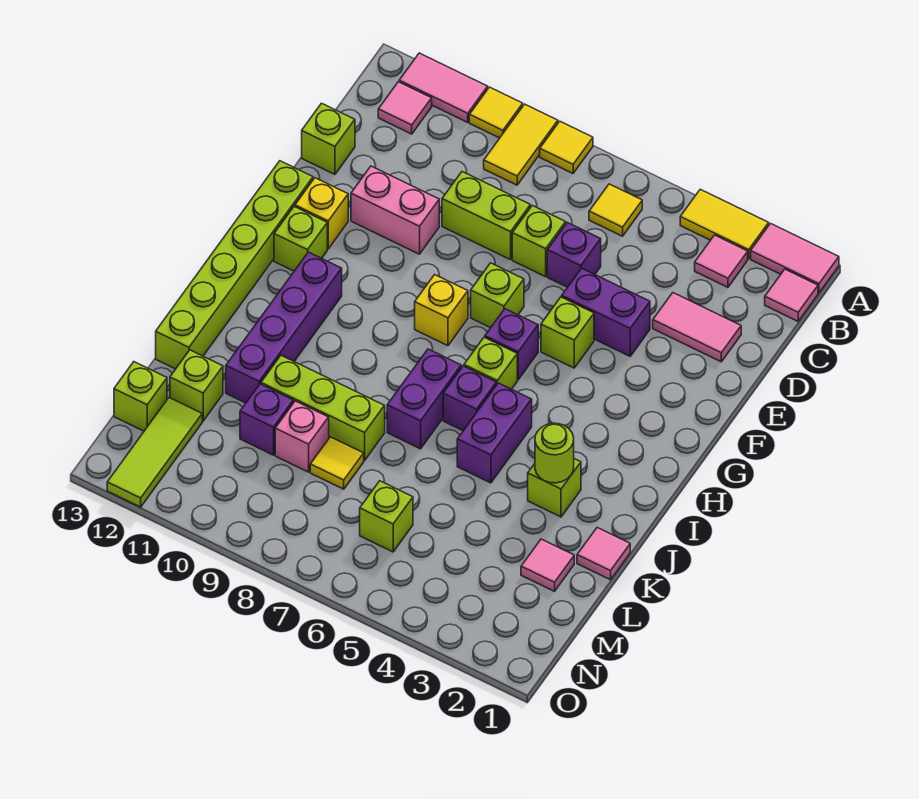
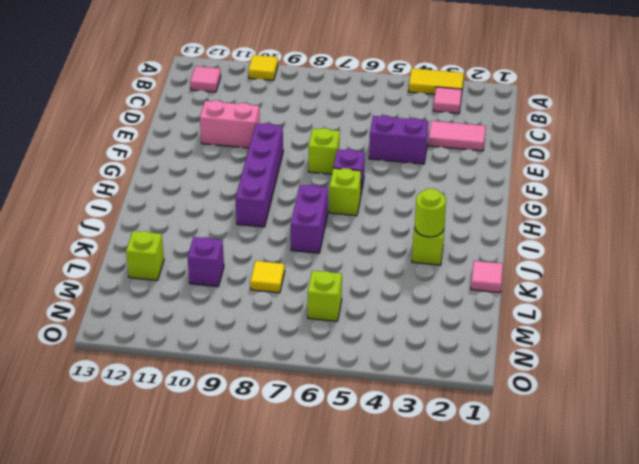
purple 1x4 brick [235,123,283,227] -> purple 1x4 brick moved to [226,252,342,403]
none -> pink 1x2 tile [751,224,839,293]
none -> yellow 1x1 tile [540,121,593,173]
none -> yellow 1x2 tile [484,104,558,185]
none -> pink 1x2 tile [399,53,488,122]

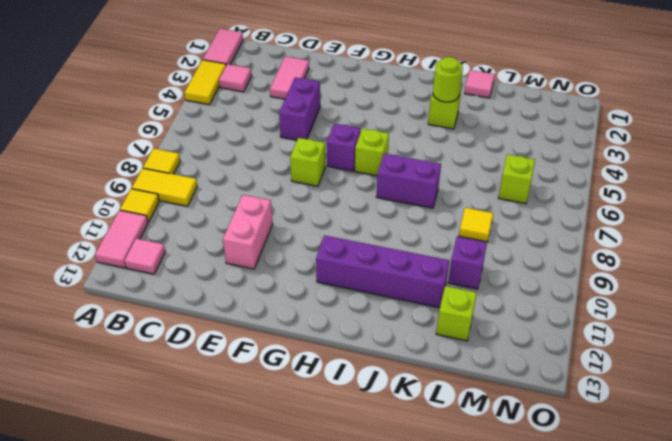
none -> pink 1x1 tile [765,269,818,321]
none -> yellow 1x1 tile [589,184,642,236]
none -> purple 1x1 brick [547,223,601,287]
none -> lime 1x1 brick [512,206,566,277]

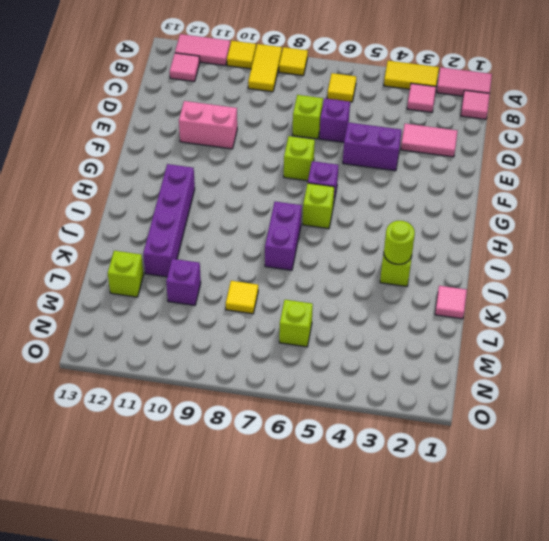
none -> lime 1x2 brick [442,172,530,260]
none -> lime 1x1 brick [302,103,355,174]
none -> lime 1x1 brick [541,297,594,368]
none -> yellow 1x1 brick [295,178,348,249]

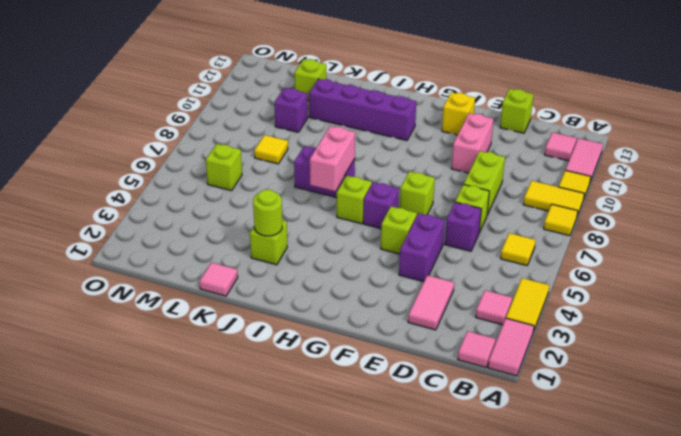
pink 1x2 brick [310,126,355,191] -> none
none -> lime 1x6 brick [156,161,313,369]
none -> yellow 1x1 brick [415,275,468,346]
none -> lime 1x1 brick [274,207,327,271]
none -> purple 1x2 brick [457,383,532,483]

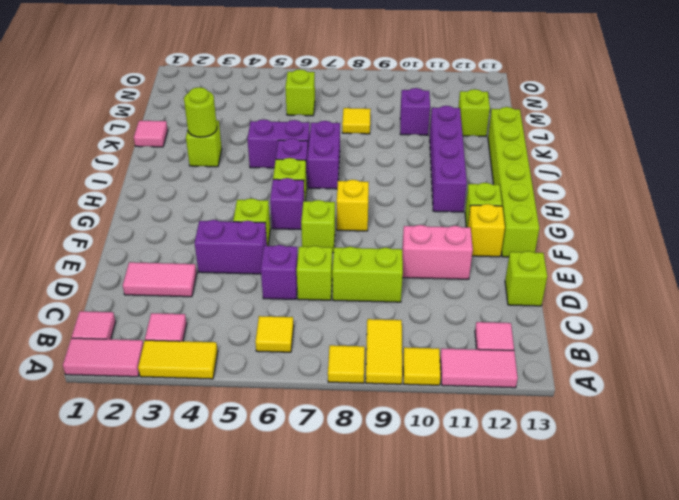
purple 1x2 brick [247,119,310,168] -> purple 1x2 brick turned to [457,383,532,483]
none -> lime 1x3 brick [261,355,385,460]
none -> pink 1x1 tile [521,539,574,591]
none -> pink 1x1 brick [275,401,329,472]
none -> lime 1x3 tile [107,398,202,507]

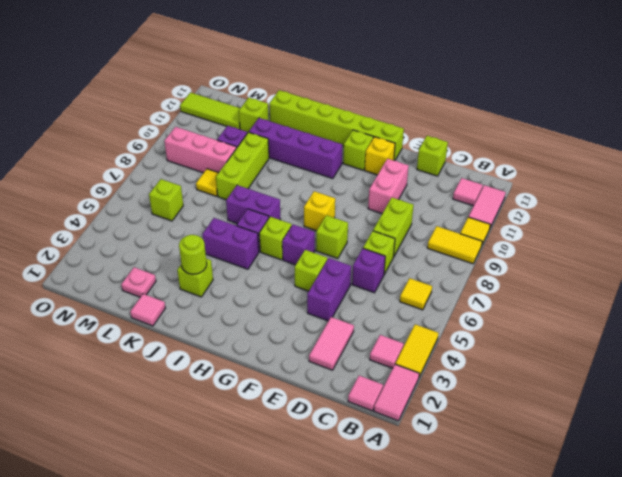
pink 1x1 plate [121,267,156,297] -> pink 1x1 tile [521,539,574,591]
pink 1x3 brick [164,127,237,173] -> pink 1x1 brick [275,401,329,472]
none -> yellow 1x1 tile [540,121,593,173]
none -> lime 1x1 brick [114,362,167,431]

